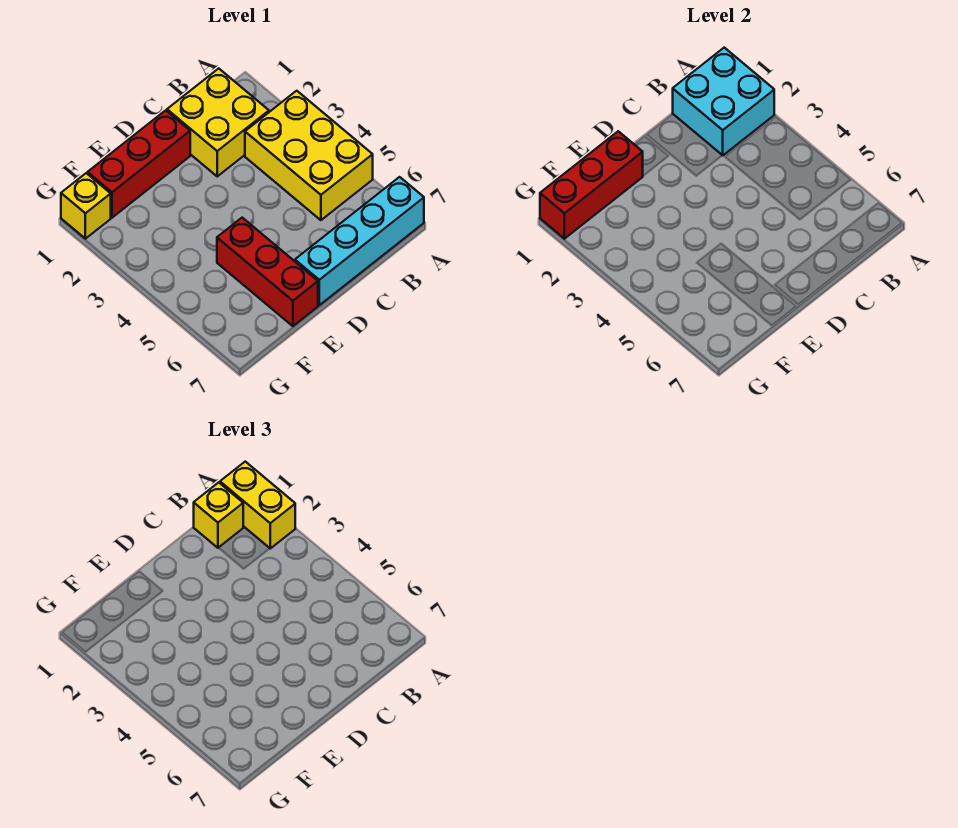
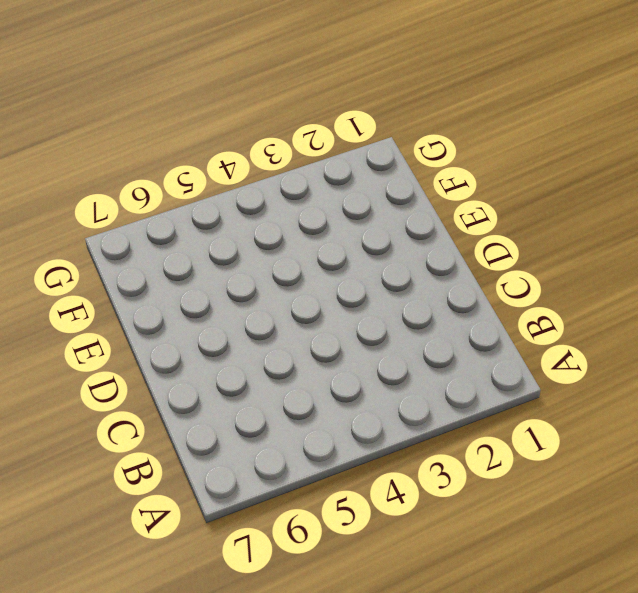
none -> yellow 2x3 brick [245,91,373,220]
none -> cyan 1x4 brick [295,177,424,305]

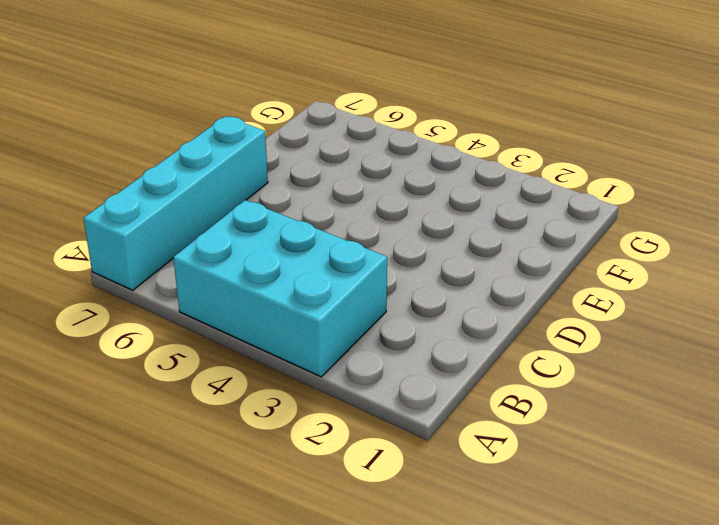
cyan 2x3 brick [173,200,387,377] -> yellow 2x3 brick [245,91,373,220]
none -> yellow 2x2 brick [167,68,269,176]
none -> red 1x3 brick [87,110,190,218]

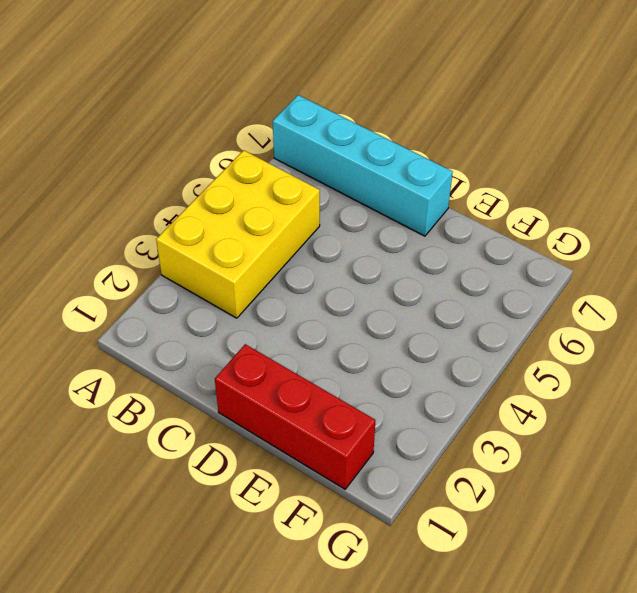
none -> yellow 2x2 brick [167,68,269,176]
none -> red 1x3 brick [217,218,318,326]

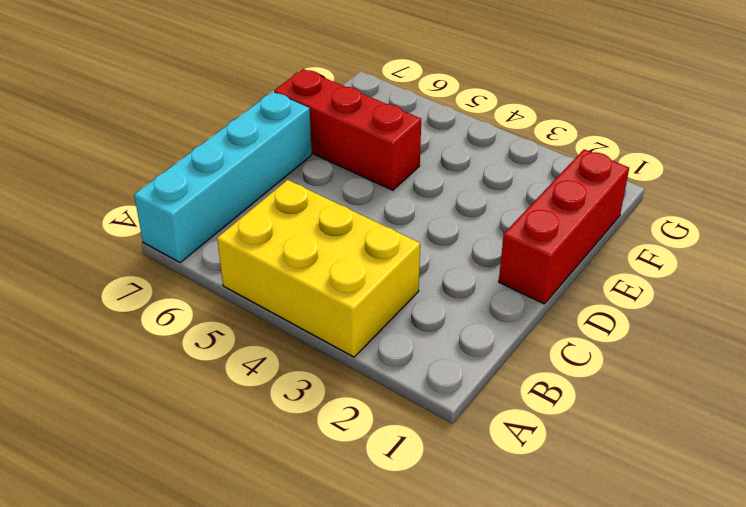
none -> yellow 2x2 brick [167,68,269,176]
none -> yellow 1x1 brick [61,173,111,239]

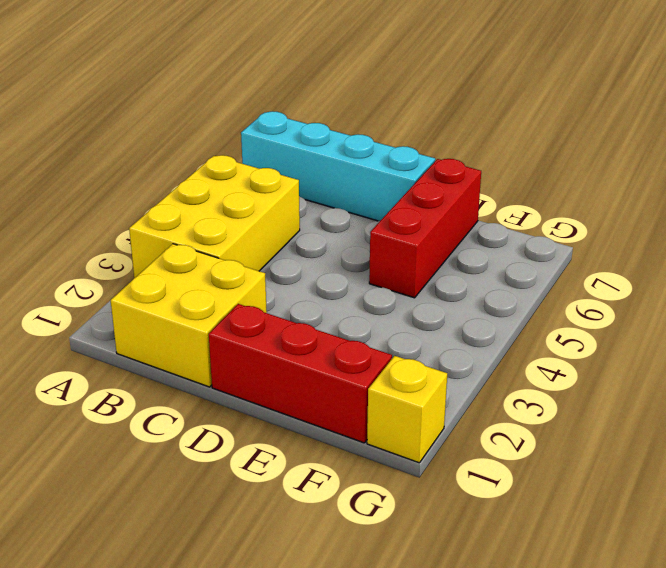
none -> cyan 2x2 brick [673,48,774,155]
none -> red 1x3 brick [540,131,643,239]

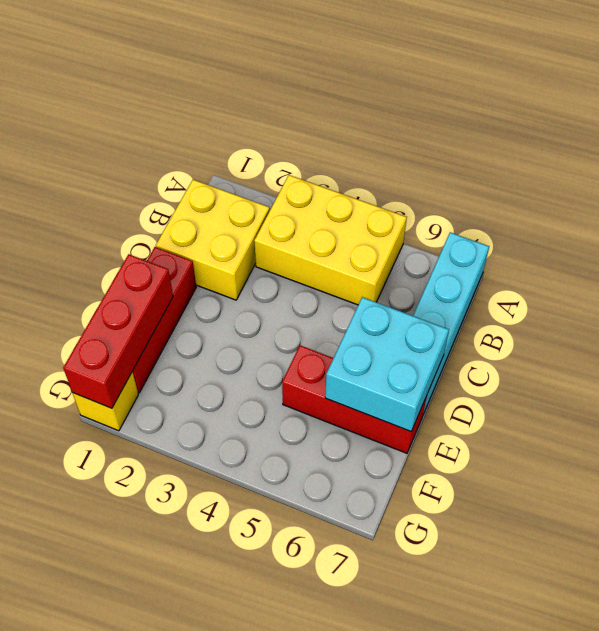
cyan 2x2 brick [325,297,449,431] -> cyan 2x2 brick moved to [673,48,774,155]
none -> yellow 1x2 brick [220,462,295,548]
none -> yellow 1x1 brick [194,482,243,548]

